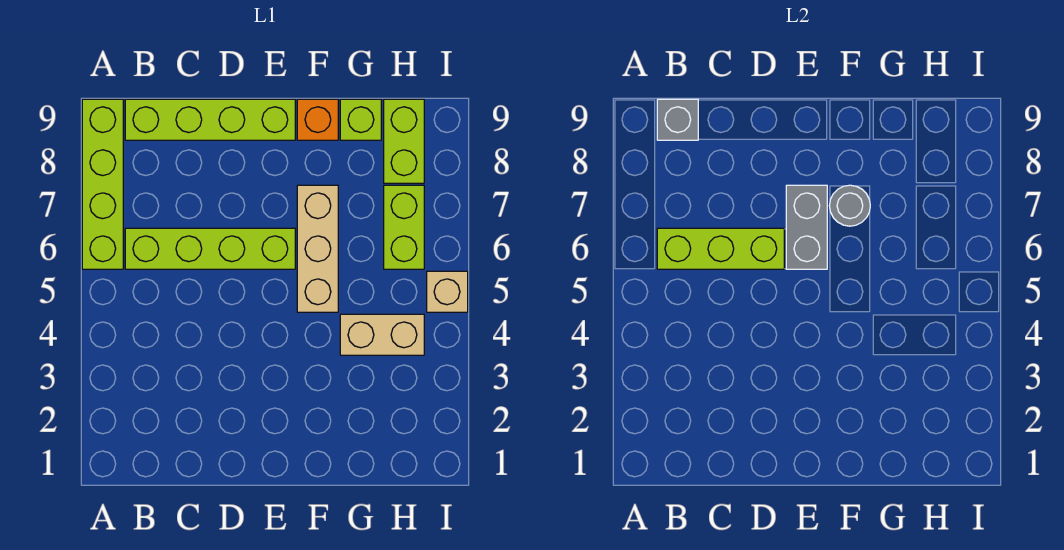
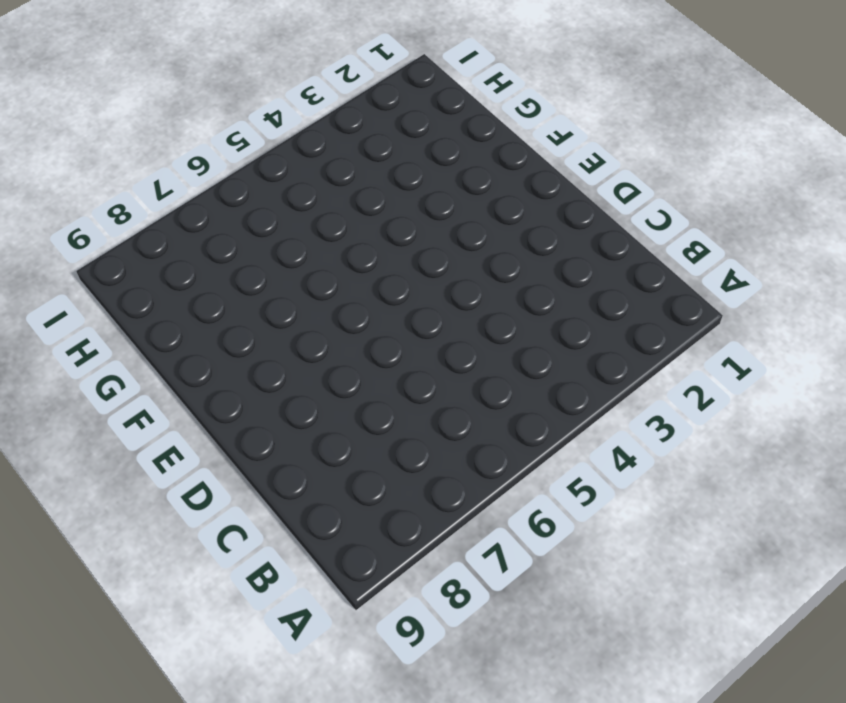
none -> lime 1x4 brick [82,99,123,269]
none -> lime 1x4 brick [125,228,295,269]
none -> lime 1x4 brick [125,99,295,140]

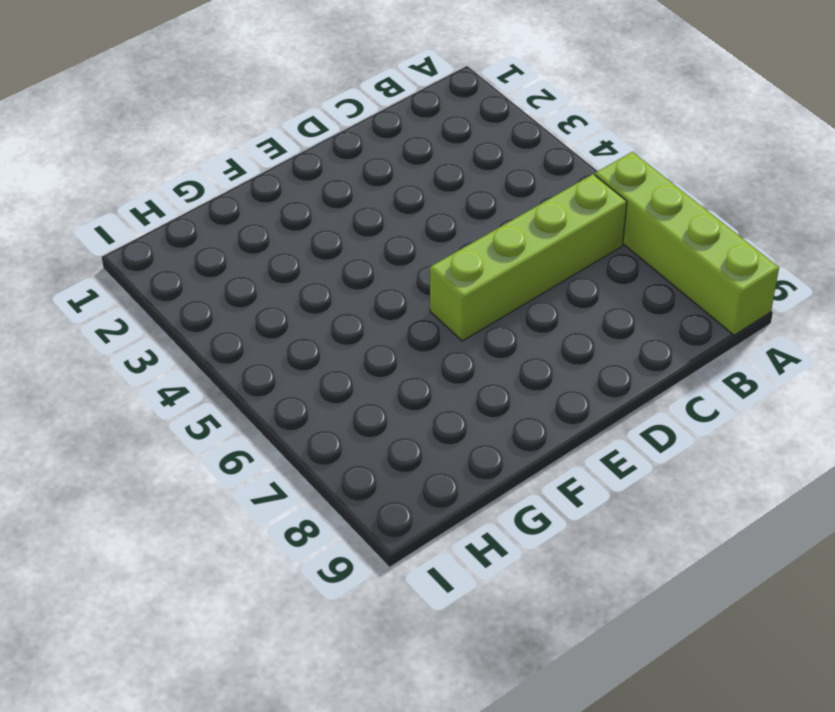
none -> lime 1x4 brick [125,99,295,140]
none -> tan 1x3 brick [297,185,338,312]
none -> orange 1x1 brick [297,99,338,140]

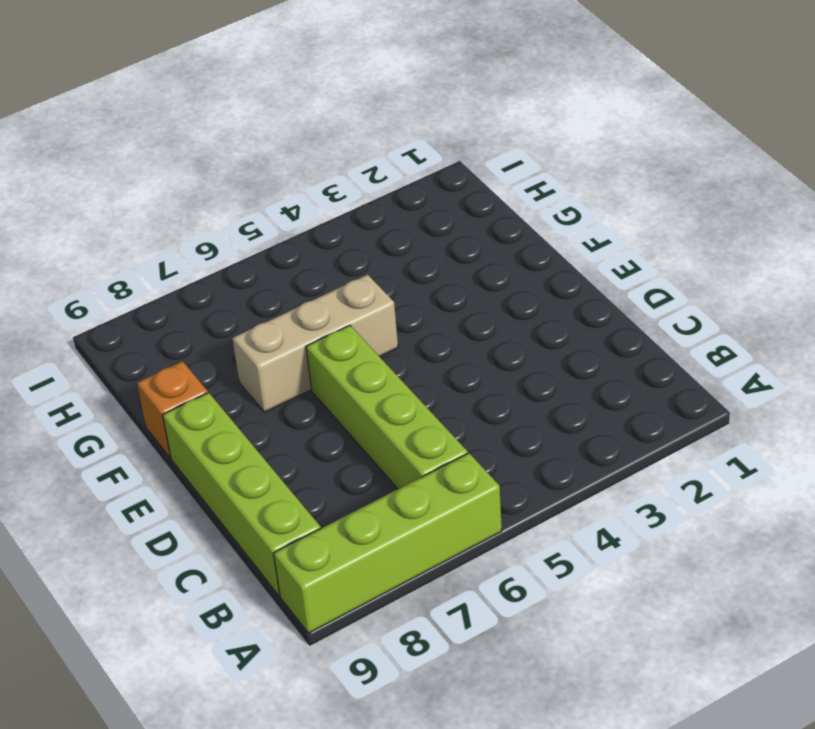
none -> tan 1x2 brick [340,314,424,355]
none -> lime 1x1 brick [340,99,381,140]
none -> lime 1x2 brick [384,185,424,269]

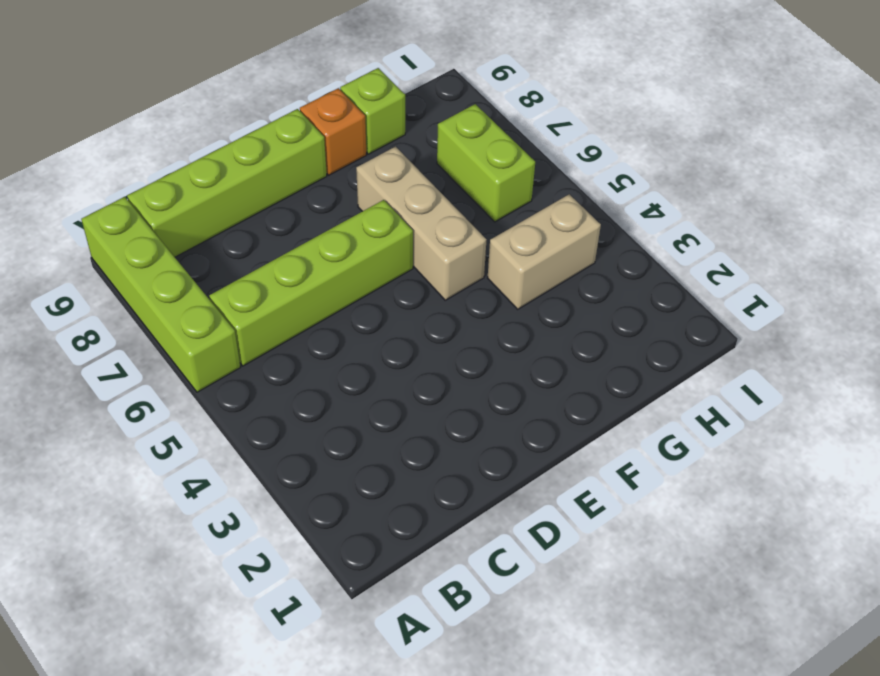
none -> lime 1x2 brick [384,99,424,183]
none -> tan 1x1 brick [427,271,468,312]
none -> lime 1x3 brick [657,228,784,269]

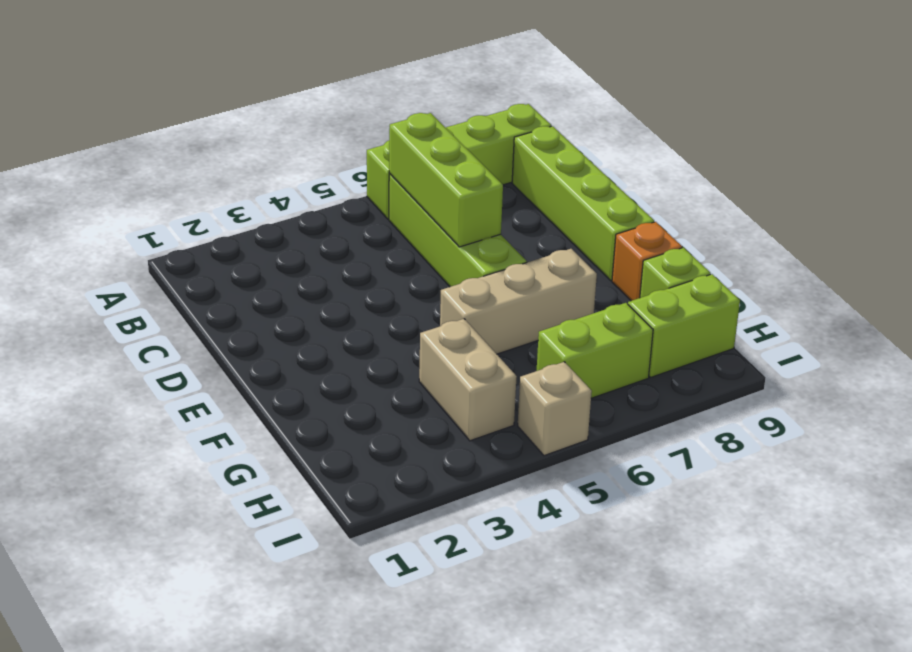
none -> grey 1x1 brick [657,99,698,140]
none -> grey 1x2 brick [786,185,827,269]
none -> grey 1x1 round brick [829,185,870,226]

